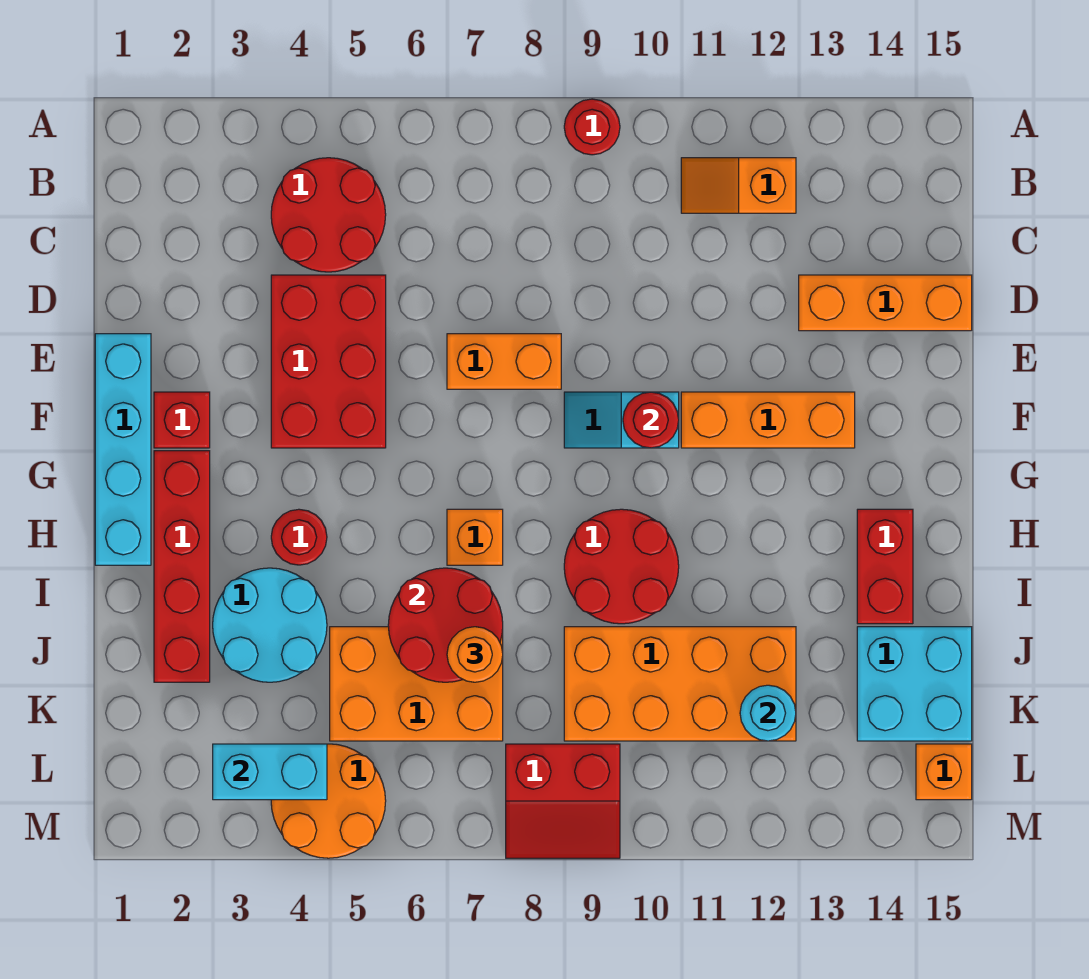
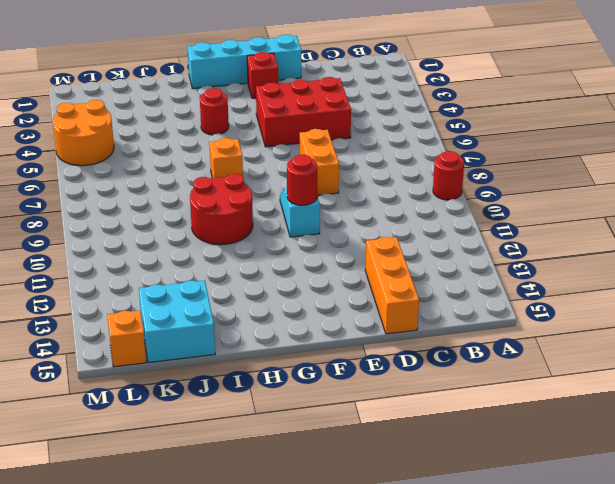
none -> red 2x2 round brick [271,158,386,272]
none -> orange 1x2 slope [681,158,796,213]
none -> orange 1x3 brick [681,392,855,448]

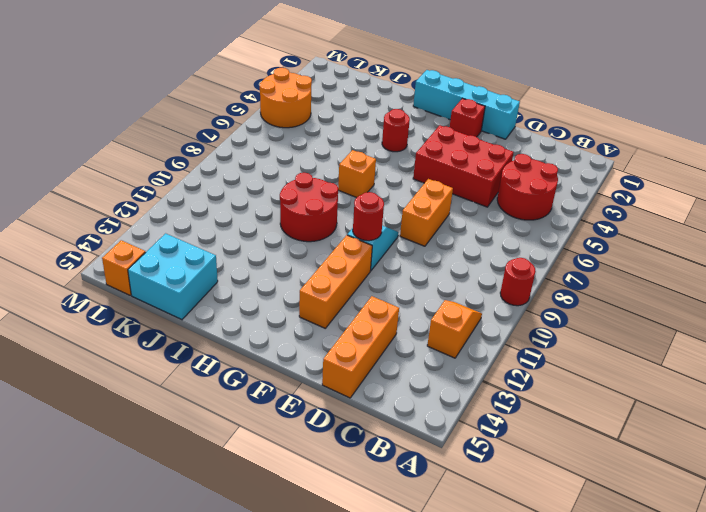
none -> red 1x4 brick [154,451,210,682]
none -> red 1x2 brick [857,509,913,624]
none -> cyan 2x2 round brick [213,568,327,682]

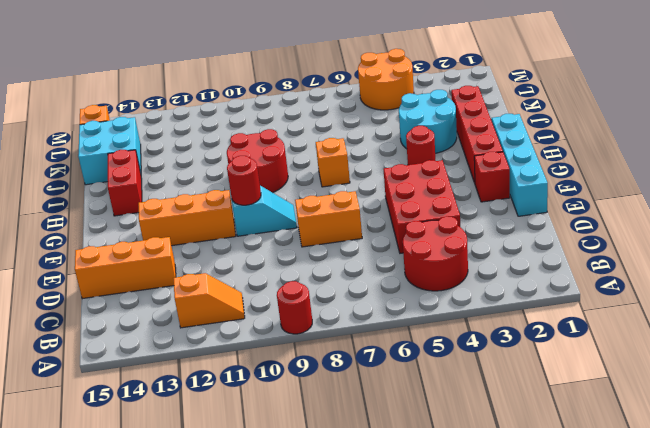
none -> orange 2x3 brick [330,627,503,741]
none -> orange 2x4 brick [564,627,796,741]
none -> red 2x2 slope [506,744,620,858]

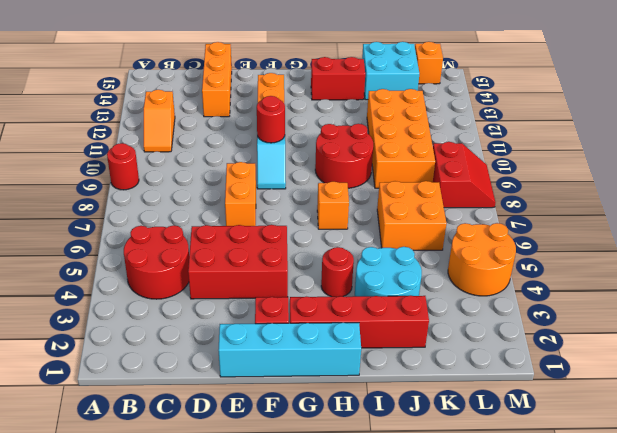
orange 2x2 brick [377,181,446,250] -> orange 2x3 brick [330,627,503,741]
none -> red 2x2 round brick [388,568,503,682]
none -> cyan 1x1 round brick [740,685,796,741]
none -> cyan 1x2 brick [213,744,327,800]

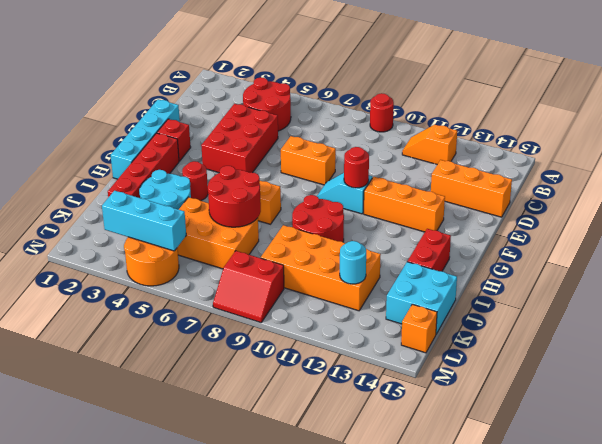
cyan 1x3 brick [102,191,186,251] -> cyan 1x2 brick [213,744,327,800]
none -> orange 1x1 round brick [447,627,503,682]

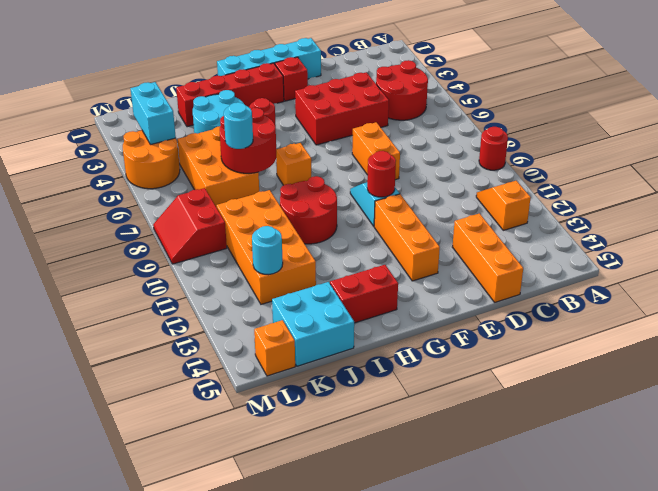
cyan 1x1 round brick [224,102,253,149] -> orange 1x1 round brick [447,627,503,682]

